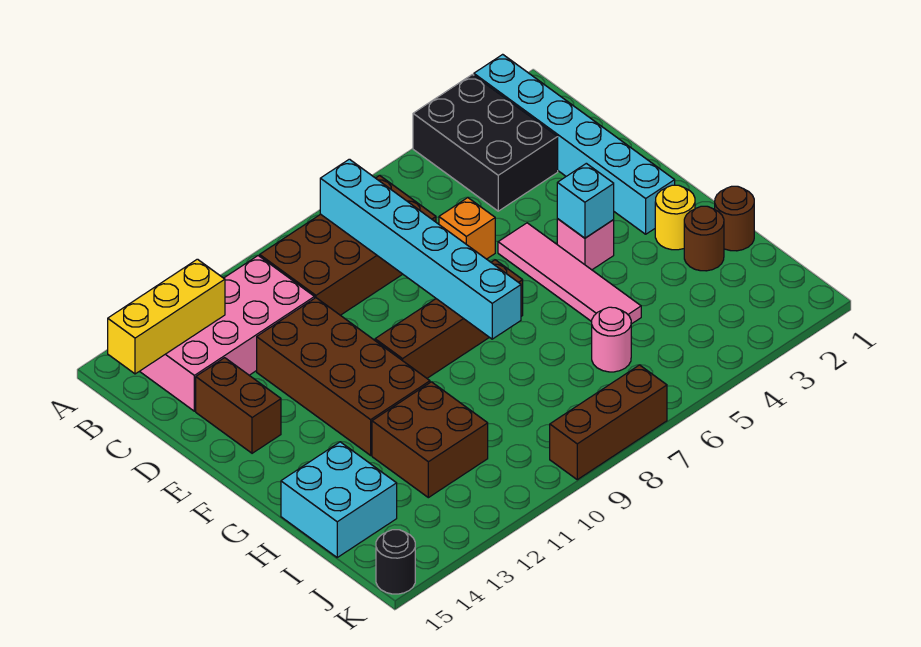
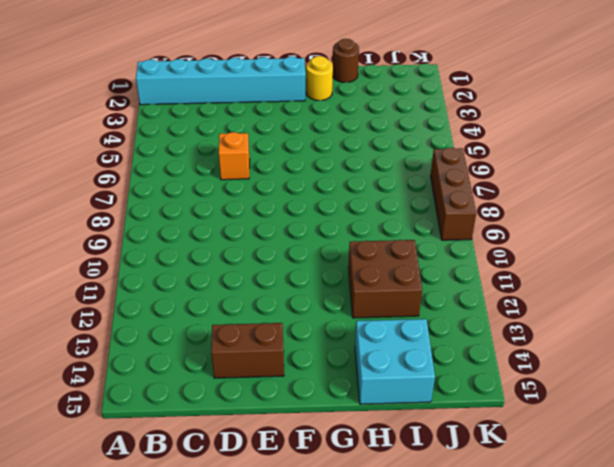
none -> black 2x3 brick [413,74,558,211]
none -> brown 2x4 brick [260,175,436,315]
none -> pink 2x4 brick [140,256,315,411]

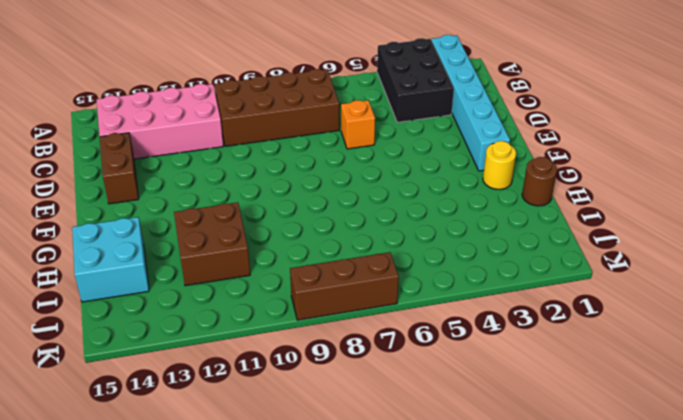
none -> brown 2x4 brick [257,298,430,455]
none -> pink 1x4 tile [498,223,641,324]
none -> pink 1x1 brick [557,219,614,270]

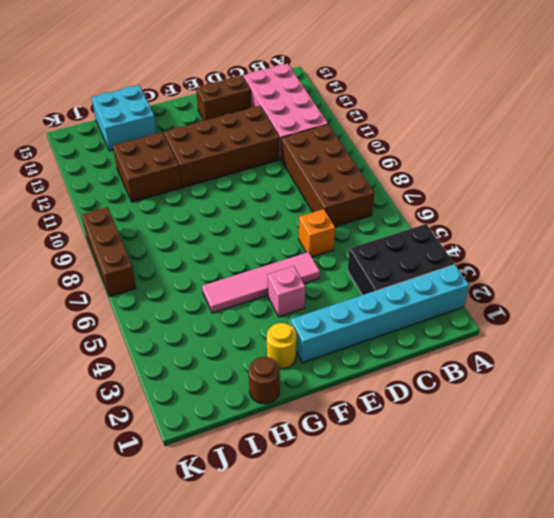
none -> brown 1x4 brick [375,260,523,378]
none -> brown 1x1 round brick [684,206,724,271]
none -> pink 1x1 round brick [592,307,631,372]

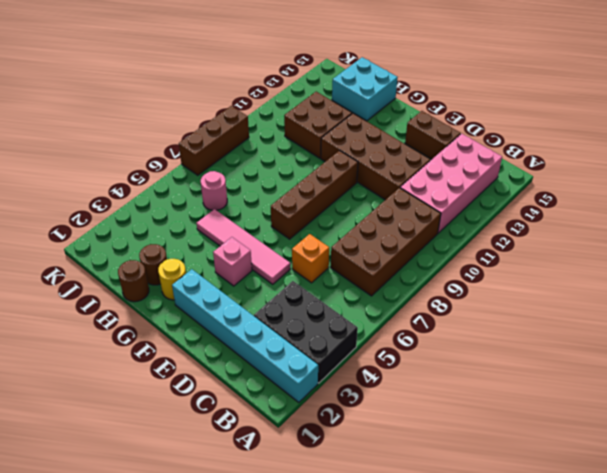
none -> black 1x1 round brick [376,530,415,594]
none -> cyan 1x6 brick [320,159,521,339]
none -> yellow 1x3 brick [108,259,225,374]

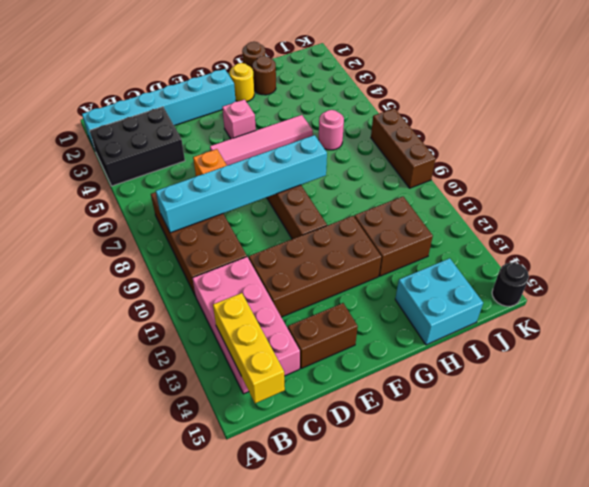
none -> cyan 1x1 brick [557,163,614,238]

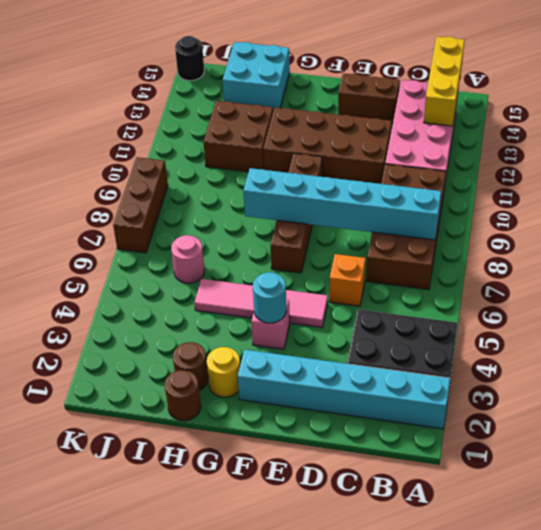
cyan 1x1 round brick [253,272,286,323] -> cyan 1x1 brick [557,163,614,238]

